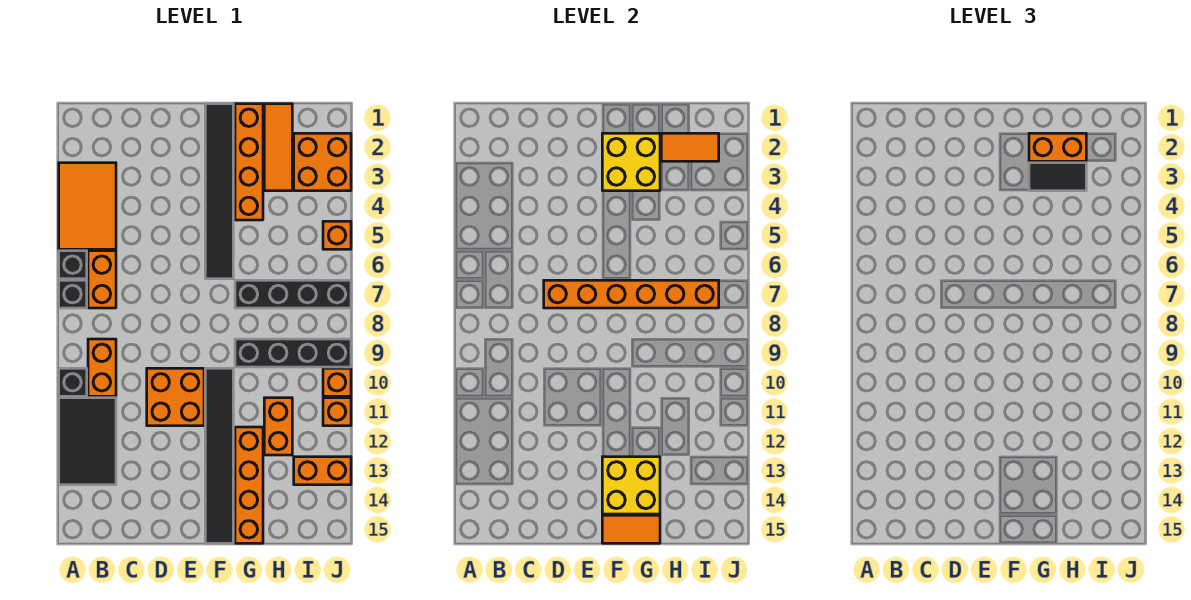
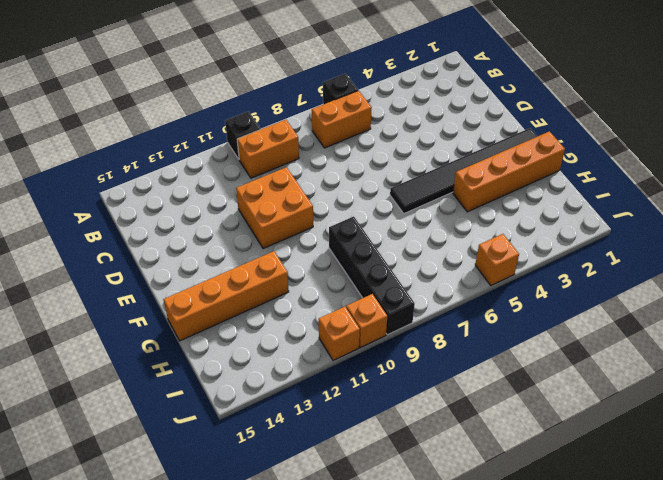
none -> orange 2x3 tile [59,163,116,249]
none -> black 1x1 brick [59,280,87,308]
none -> black 2x3 tile [59,398,116,485]

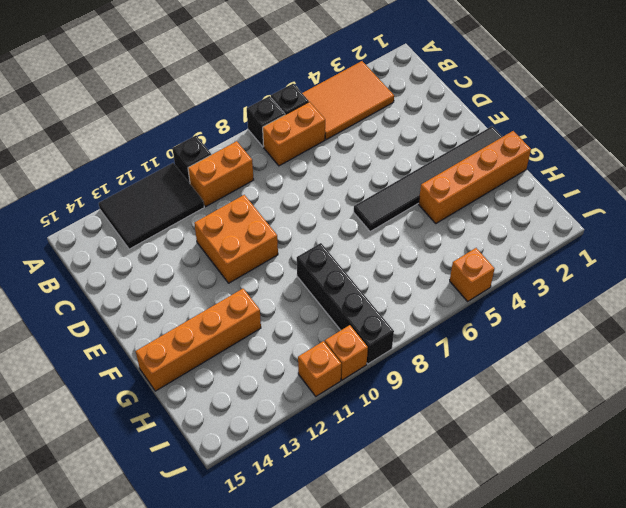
none -> black 1x6 tile [205,368,233,543]
none -> black 1x4 brick [235,280,351,308]
none -> orange 1x3 tile [264,104,292,191]

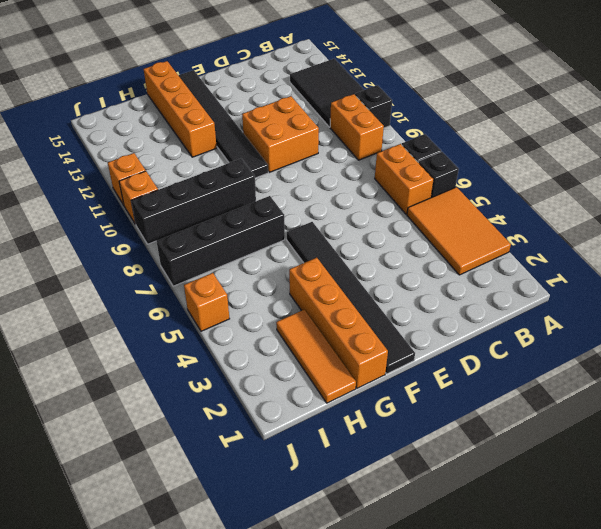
none -> orange 1x2 brick [264,398,292,455]
none -> orange 2x2 brick [294,133,351,191]
none -> orange 1x2 brick [294,457,351,485]

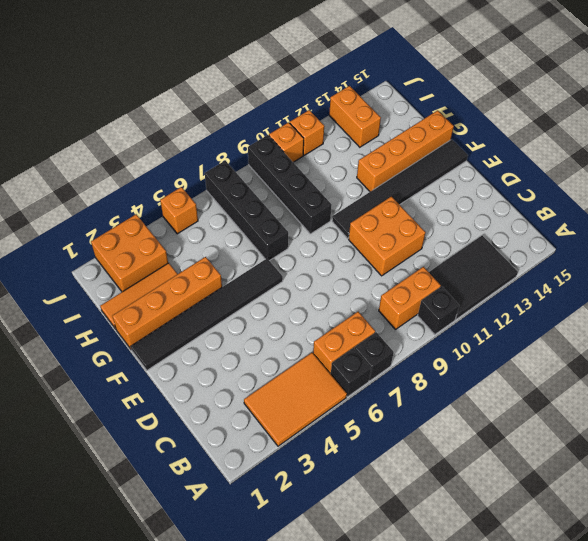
none -> orange 1x2 brick [264,398,292,455]
none -> orange 1x6 brick [544,280,719,308]
none -> yellow 2x2 brick [602,133,660,191]

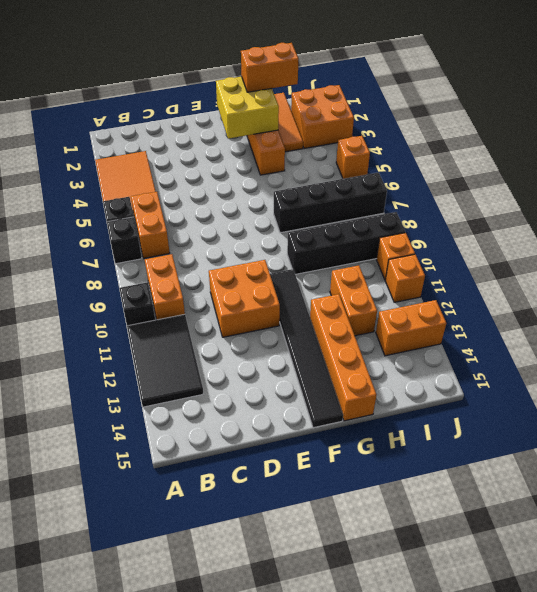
none -> black 1x6 tile [205,104,233,279]
none -> orange 1x6 brick [544,280,719,308]
none -> yellow 2x2 brick [602,457,660,514]

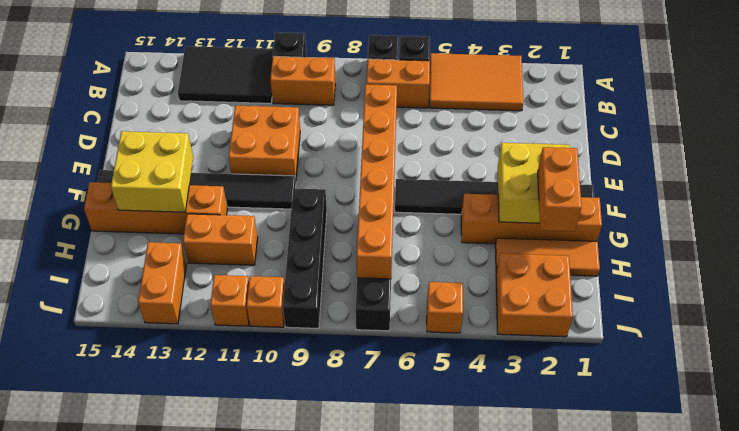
none -> orange 1x2 tile [602,515,660,543]
none -> orange 1x2 tile [661,133,719,161]
none -> black 1x2 tile [1029,163,1086,191]

